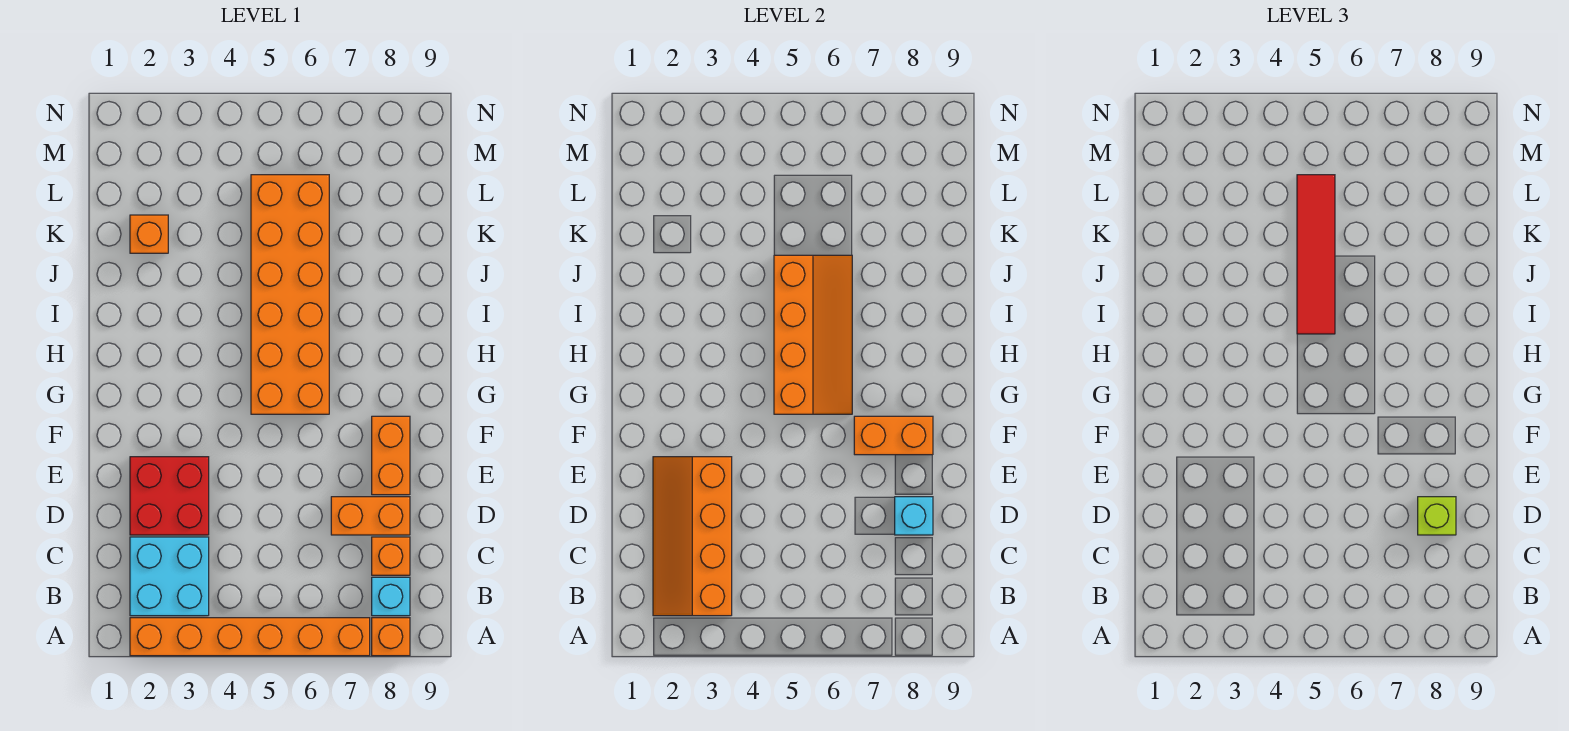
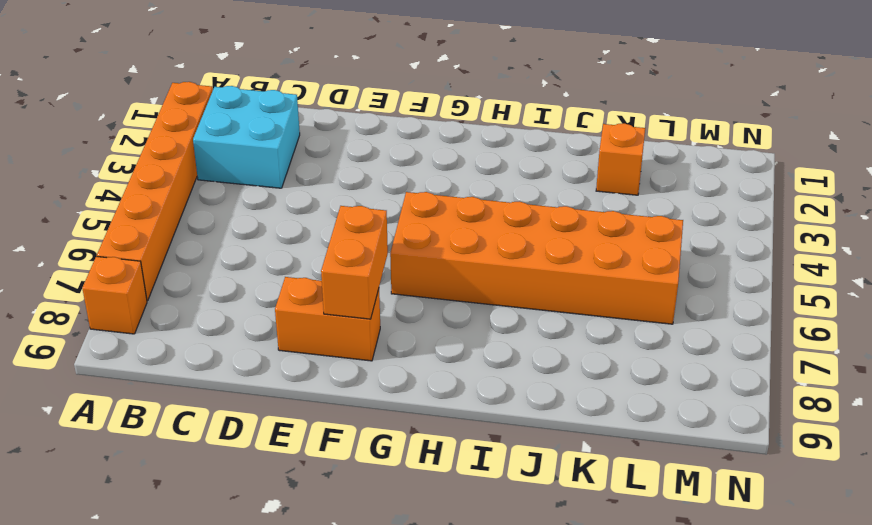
none -> cyan 1x1 brick [372,577,410,616]
none -> orange 1x1 brick [372,537,410,575]
none -> red 2x2 brick [130,457,209,535]

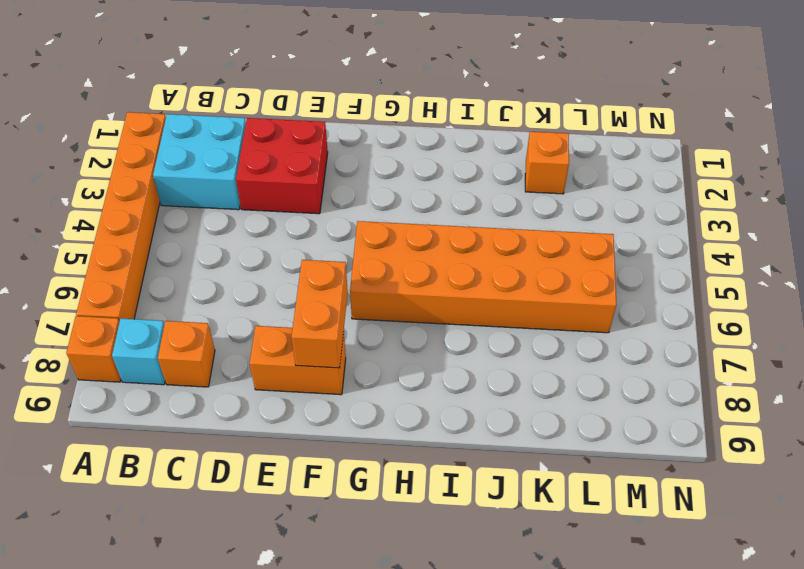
none -> orange 1x2 brick [331,497,410,535]
none -> orange 2x4 slope [653,457,732,616]
none -> cyan 1x1 brick [895,497,933,535]

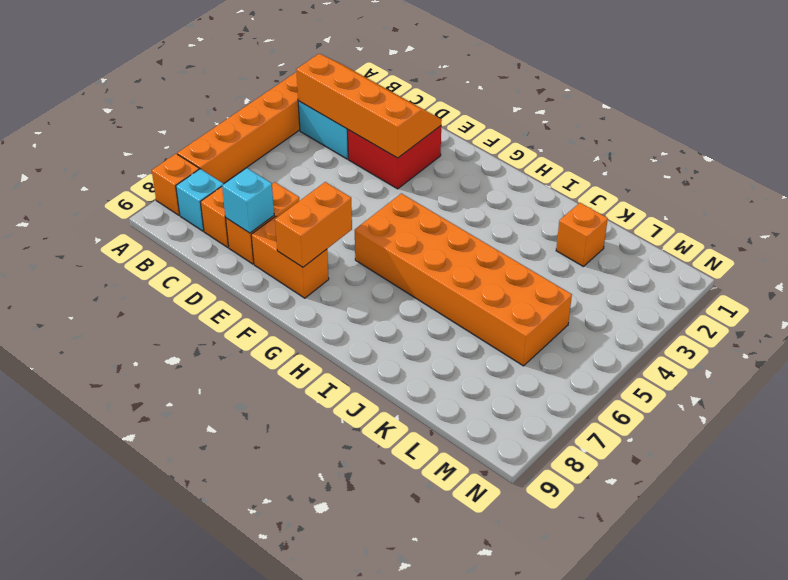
none -> orange 2x4 slope [774,255,852,414]
none -> lime 1x1 brick [1418,497,1456,535]
none -> red 1x4 tile [1297,175,1335,334]

